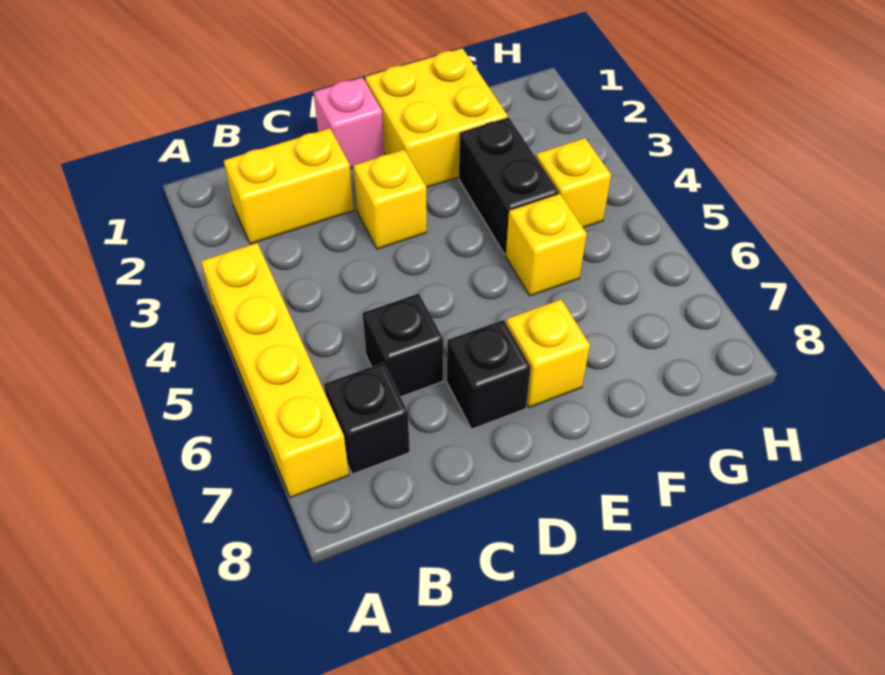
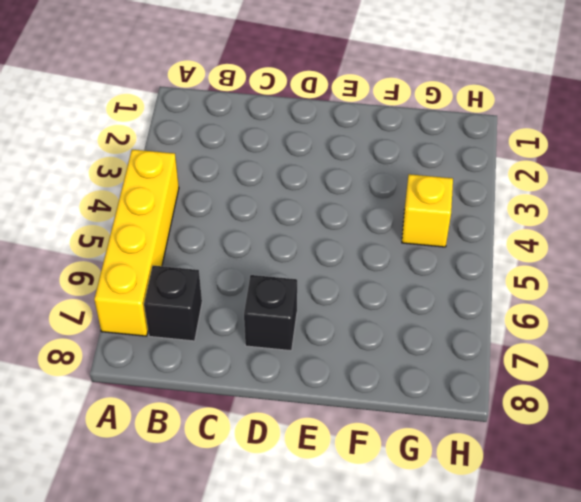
none -> yellow 1x2 brick [224,128,354,244]
none -> black 1x1 brick [363,294,443,397]
none -> pink 1x1 brick [313,77,384,169]

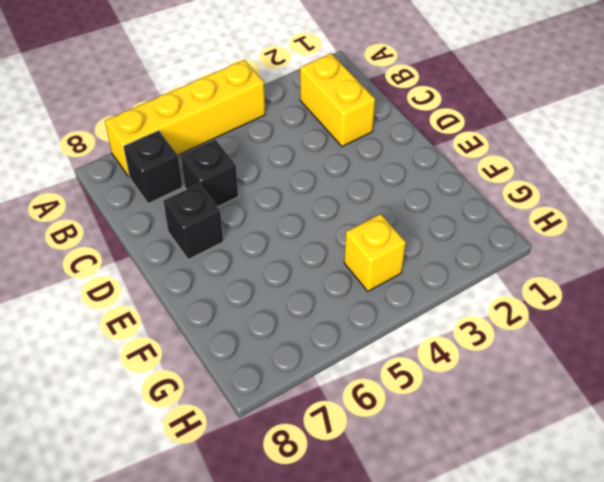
none -> pink 1x1 brick [313,77,384,169]
none -> yellow 1x1 brick [353,150,427,249]
none -> yellow 2x2 brick [365,48,508,188]

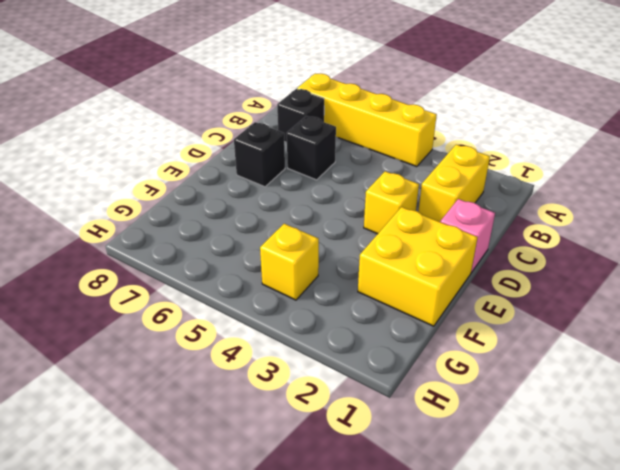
none -> yellow 1x1 brick [506,300,590,407]
none -> black 1x2 brick [459,117,559,254]
none -> yellow 1x1 brick [506,194,587,296]

